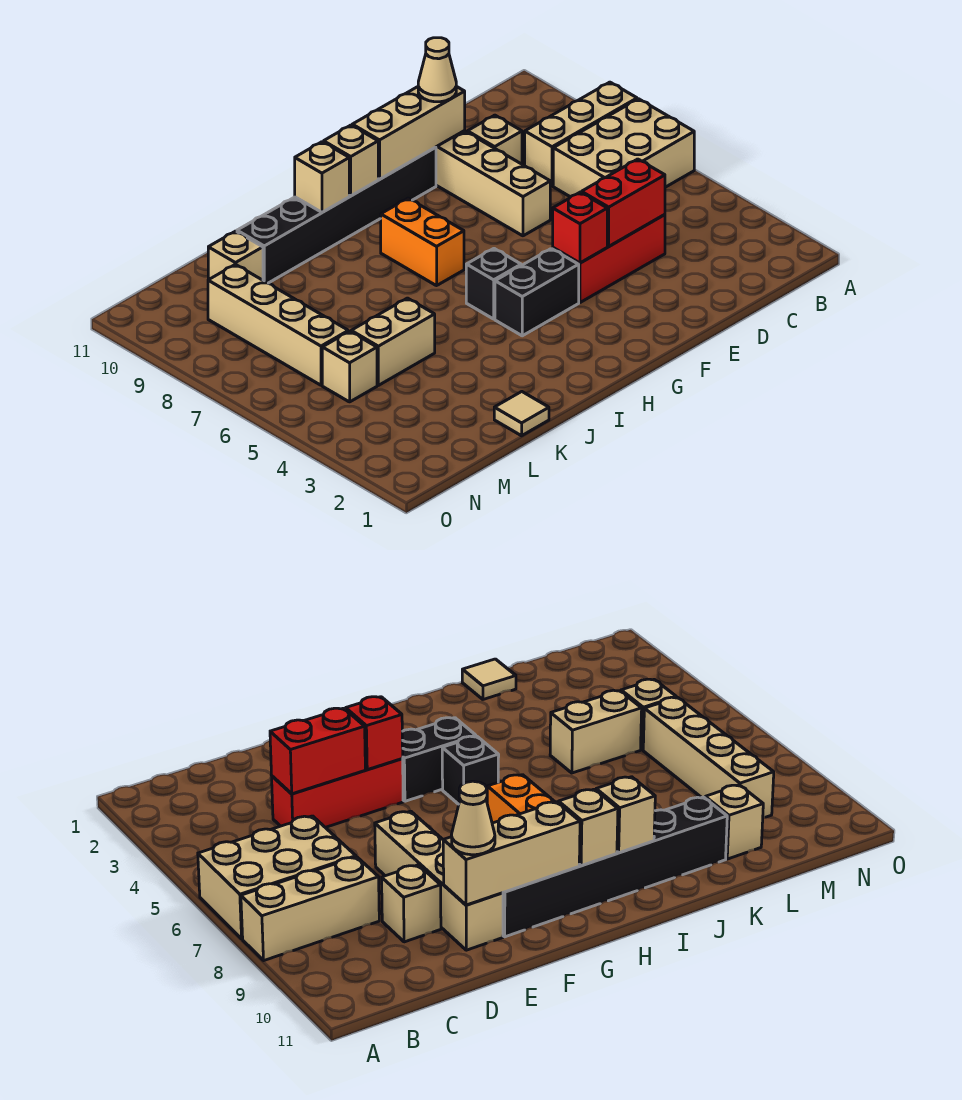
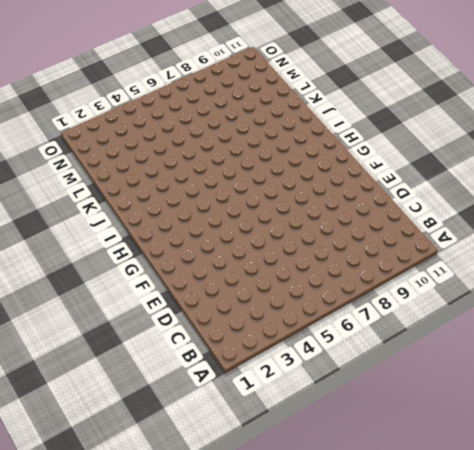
none -> tan 2x3 brick [553,99,694,197]
none -> tan 1x3 brick [525,82,637,186]
none -> red 1x3 brick [553,214,665,303]

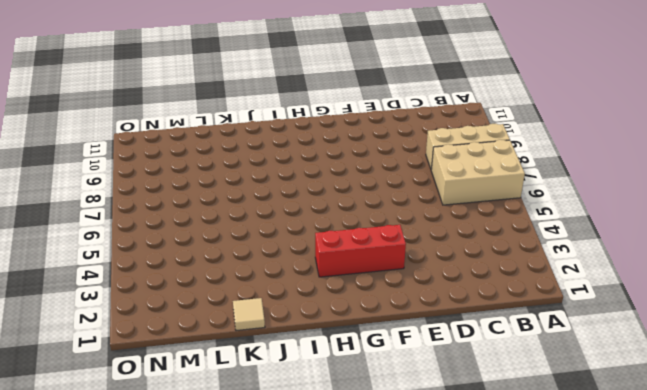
red 1x3 brick [315,225,406,277] -> red 1x3 brick moved to [553,214,665,303]
none -> tan 1x1 brick [467,115,522,164]
none -> tan 1x4 brick [436,131,550,236]
none -> black 1x6 brick [237,147,436,283]

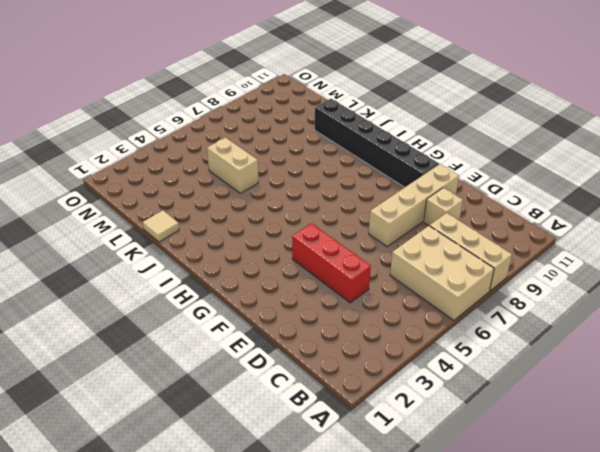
none -> black 1x2 brick [495,249,579,336]
none -> black 1x1 brick [466,249,521,319]
none -> orange 1x2 brick [381,198,464,286]

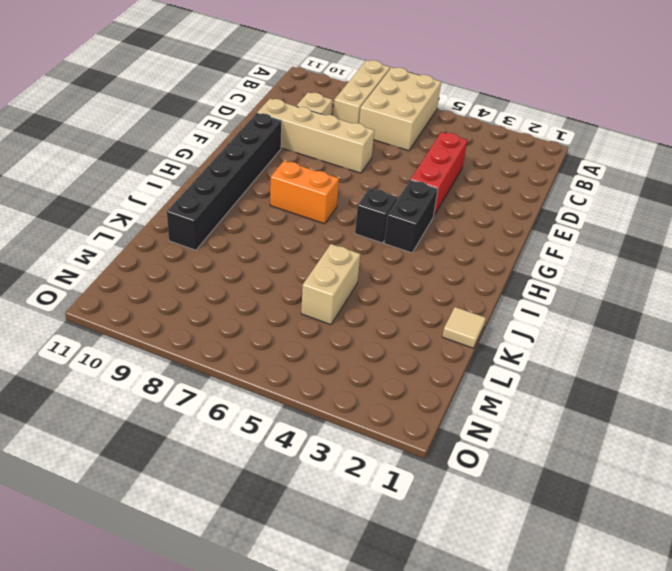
none -> tan 1x1 brick [208,231,263,280]
none -> tan 1x1 brick [322,331,377,402]
none -> tan 1x4 brick [208,264,348,385]

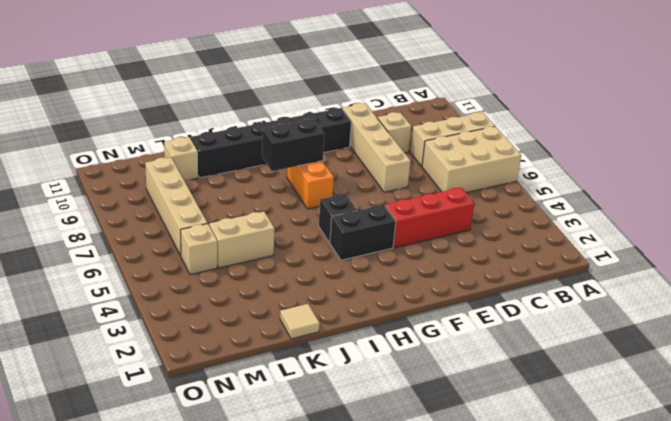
black 1x2 brick [262,119,324,171] -> none
none -> red 1x2 brick [582,159,665,246]
none -> tan 1x3 brick [352,86,465,179]
none -> red 1x1 brick [553,192,607,263]

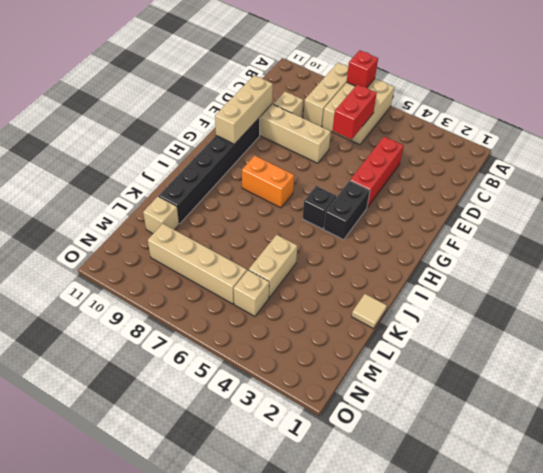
red 1x1 brick [347,50,378,88] -> red 1x1 brick moved to [553,192,607,263]
red 1x2 brick [332,84,377,139] -> red 1x2 brick moved to [582,159,665,246]
none -> tan 1x1 brick [324,125,378,196]
none -> tan 1x1 brick [295,142,349,212]
none -> tan 1x1 cone [418,38,456,102]

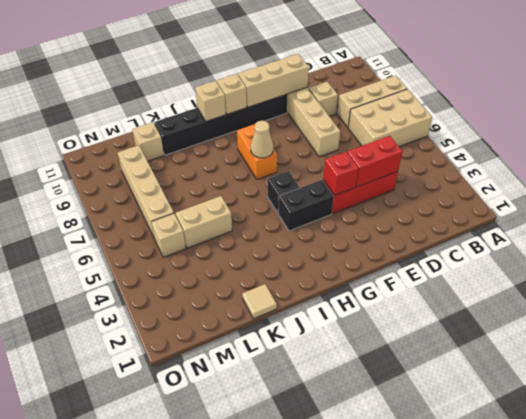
tan 1x1 cone [251,121,273,158] -> tan 1x1 cone moved to [418,38,456,102]

